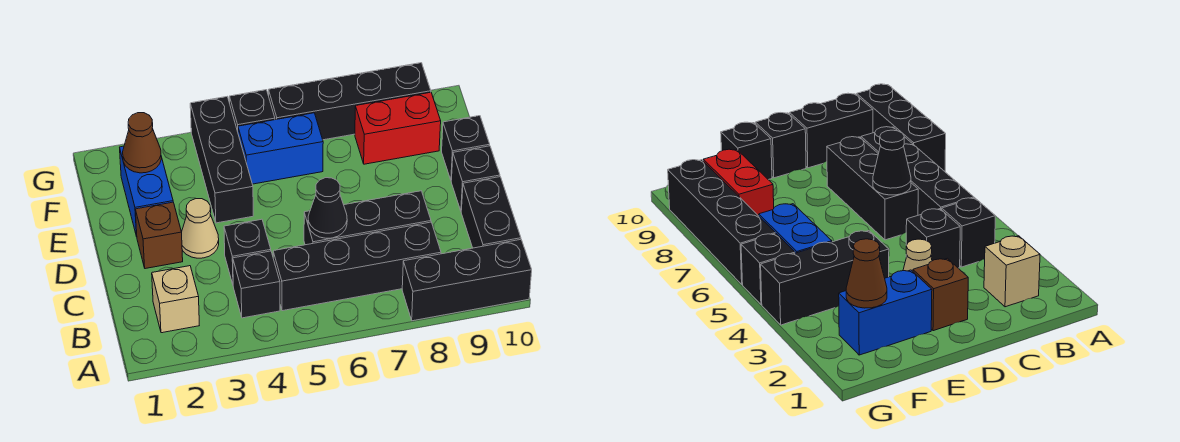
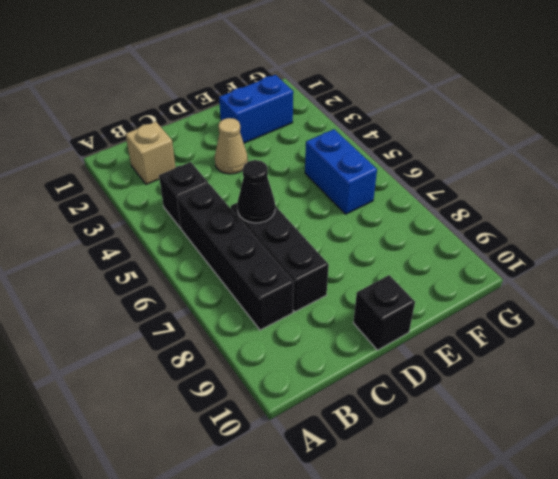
none -> black 1x3 brick [402,240,532,321]
none -> black 1x2 brick [461,177,521,248]
none -> black 1x1 brick [224,219,271,284]

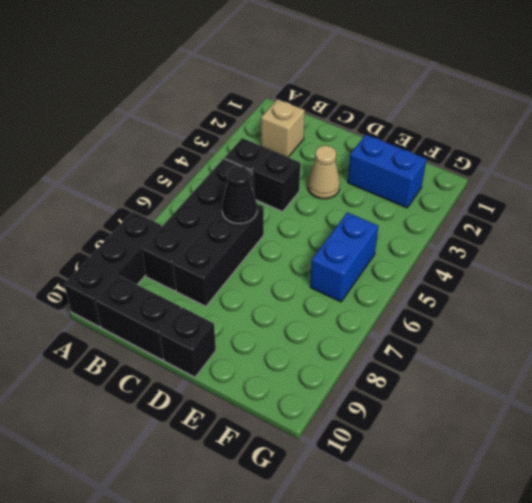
none -> brown 1x1 brick [135,202,183,269]
none -> black 1x3 brick [190,97,253,223]
none -> black 1x1 brick [442,116,490,180]

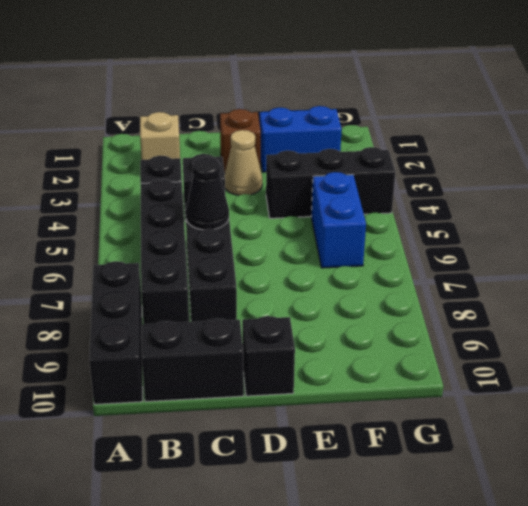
none -> black 1x1 brick [442,116,490,180]
none -> red 1x2 brick [355,92,441,164]
none -> black 1x1 brick [229,90,275,131]

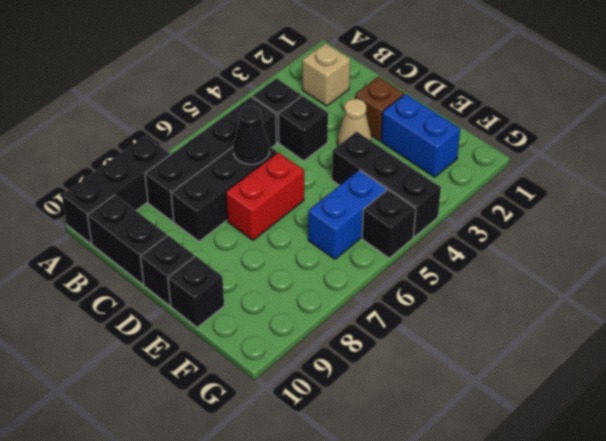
red 1x2 brick [226,152,304,240] -> red 1x2 brick moved to [355,92,441,164]
none -> black 1x4 brick [269,63,431,140]
none -> brown 1x1 cone [123,113,161,173]

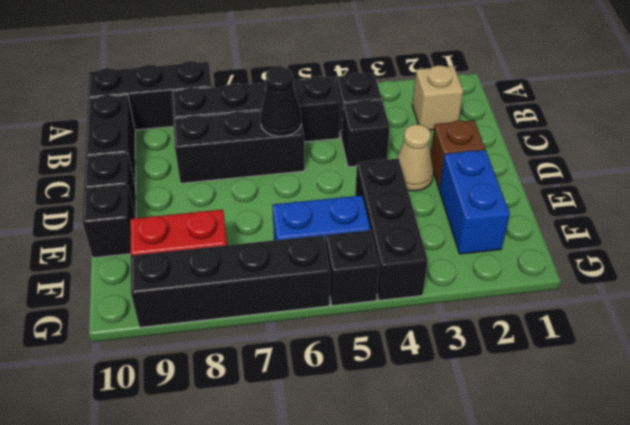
none -> brown 1x1 cone [123,113,161,173]

